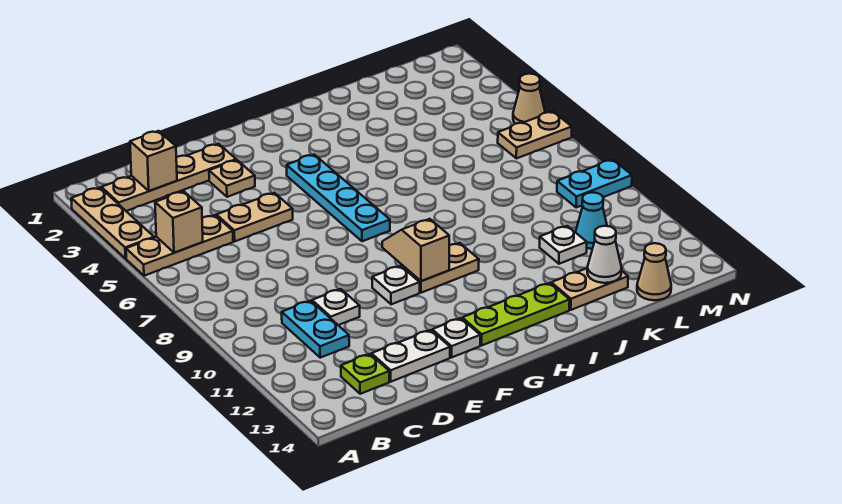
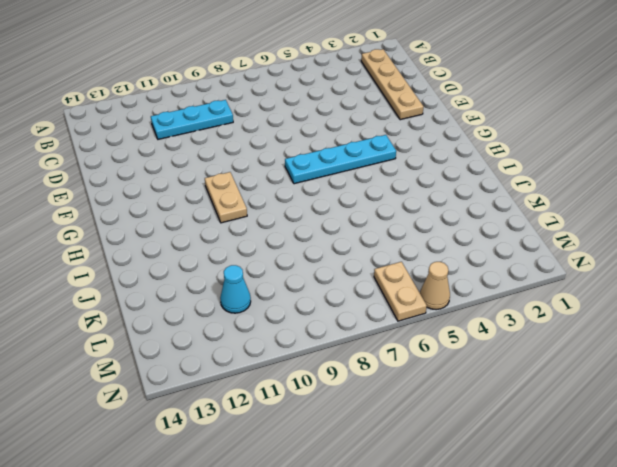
cyan 1x3 plate [151,100,233,139] -> cyan 1x2 plate [282,301,349,358]
none -> tan 1x3 plate [71,188,154,258]
none -> tan 1x3 plate [126,215,233,276]
none -> lime 1x1 plate [341,354,389,394]

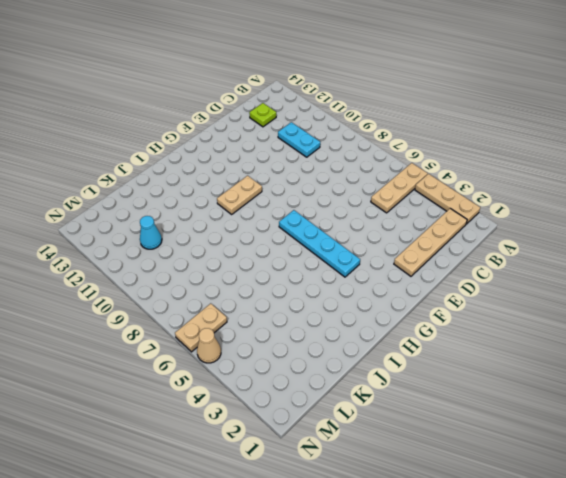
none -> tan 1x2 plate [216,193,293,241]
none -> white 1x1 plate [312,289,360,325]
none -> white 1x2 plate [372,330,450,382]

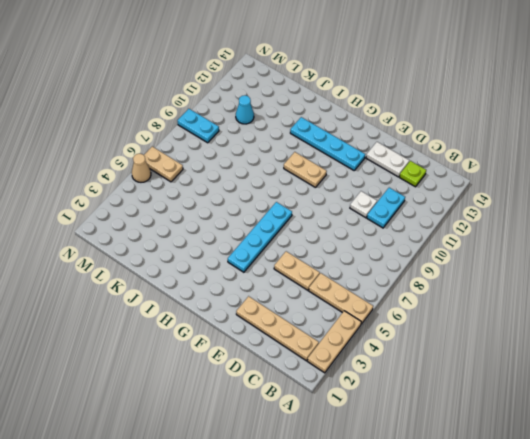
cyan 1x4 plate [290,117,365,170] -> none
none -> tan 1x1 plate [209,160,255,197]
none -> white 1x1 plate [372,266,420,304]
none -> white 1x1 plate [432,318,480,357]

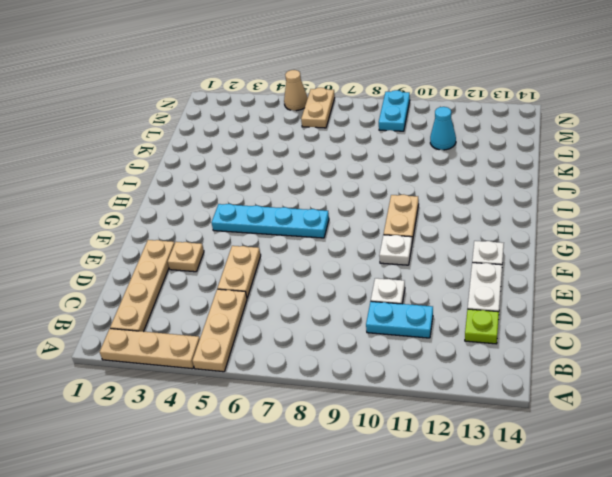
none -> lime 1x3 plate [462,283,570,345]
none -> tan 1x2 plate [551,268,628,310]
none -> white 1x1 plate [540,226,587,264]

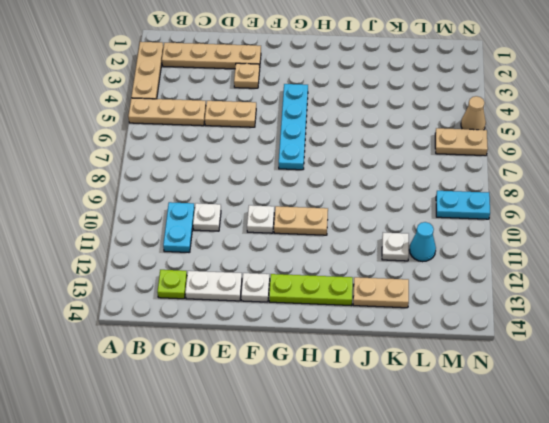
none -> tan 1x1 cone [637,243,671,300]
none -> tan 1x1 brick [155,191,203,253]
none -> tan 1x1 brick [130,131,177,191]

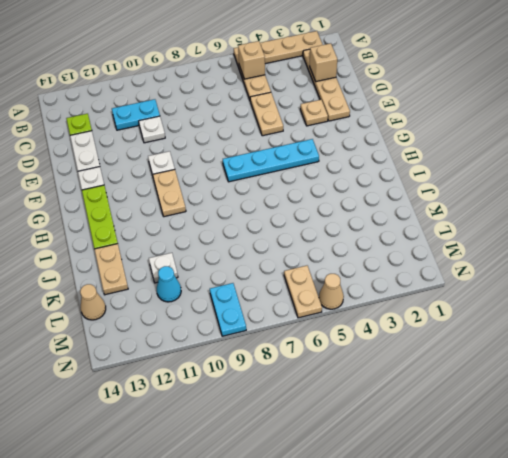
none -> tan 1x2 slope [382,219,449,281]
none -> white 1x1 cone [587,226,622,283]

